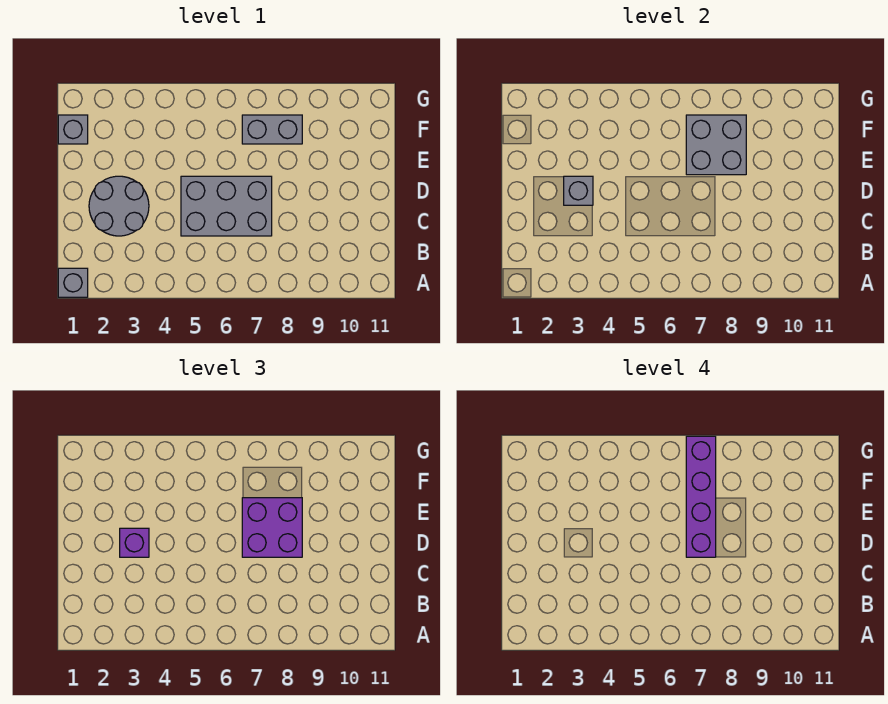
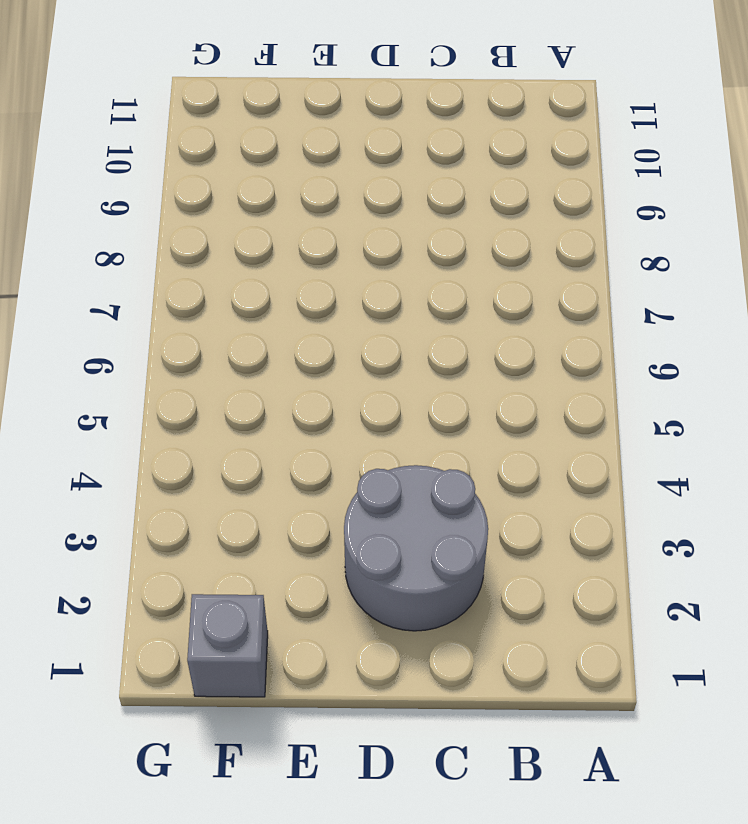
none -> grey 1x1 brick [58,268,88,297]
none -> grey 2x3 brick [181,176,272,236]

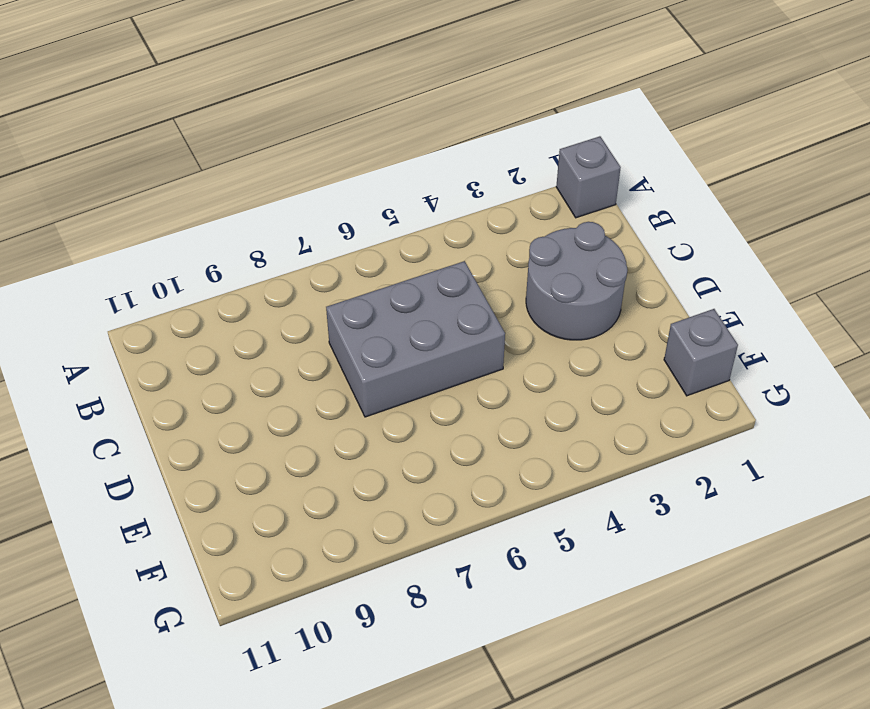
none -> grey 1x2 brick [242,115,302,144]
none -> grey 1x1 brick [564,176,593,205]

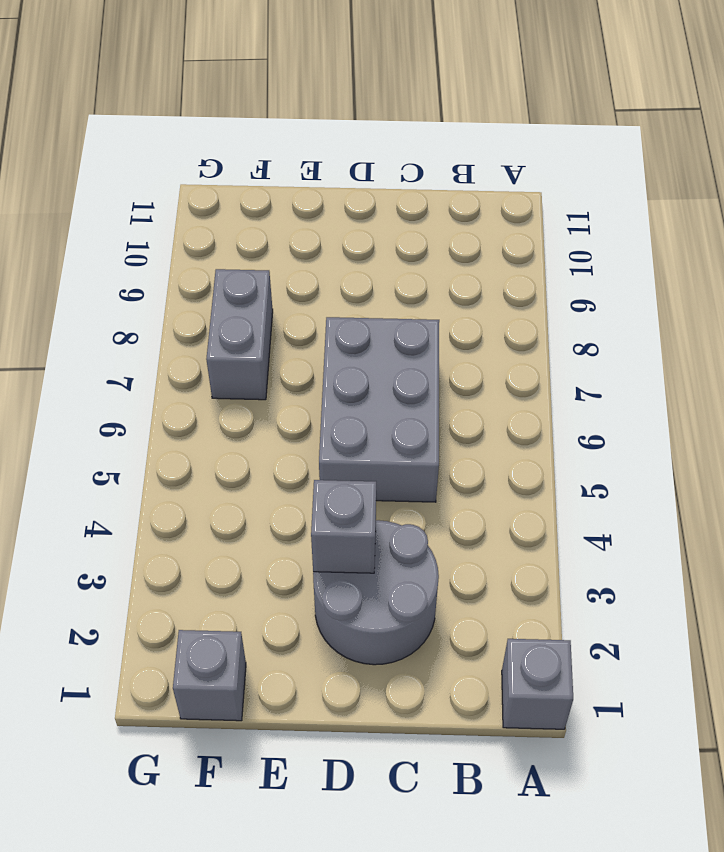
none -> grey 2x2 brick [686,115,746,175]
none -> purple 1x1 brick [120,528,149,557]

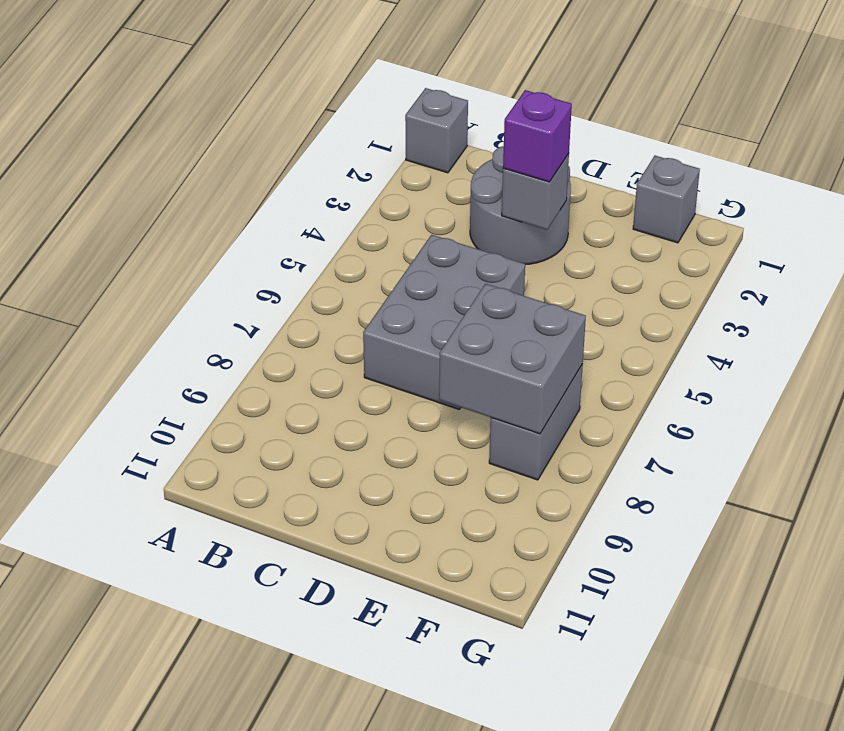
none -> purple 2x2 brick [242,498,302,557]
none -> purple 1x4 brick [686,436,716,557]

